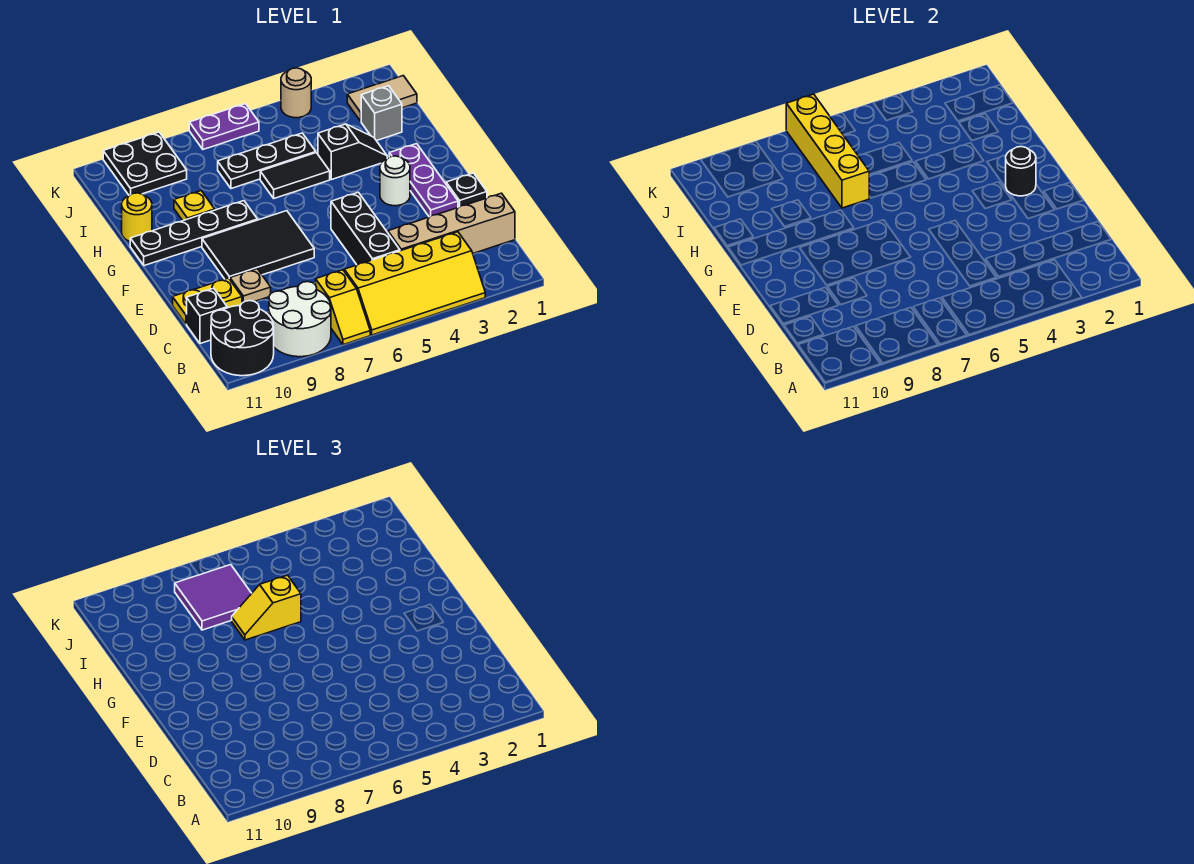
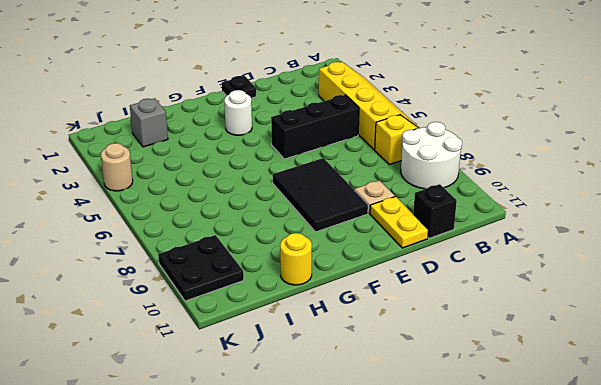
none -> black 2x2 round brick [211,301,274,376]
none -> tan 1x4 brick [388,193,515,253]
none -> purple 1x3 plate [389,144,458,217]

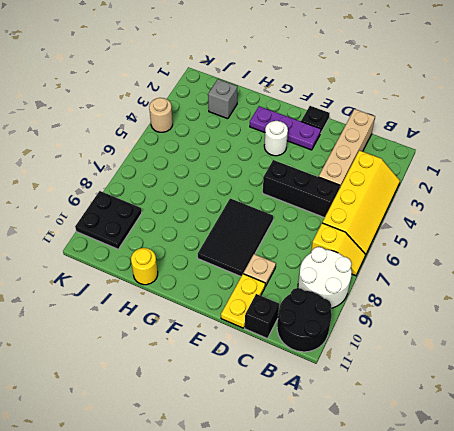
none -> black 1x4 plate [130,201,258,266]
none -> black 1x2 slope [318,124,387,180]
none -> black 1x2 tile [260,153,330,198]

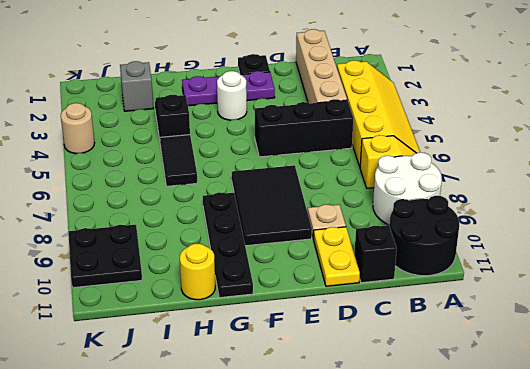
none -> yellow 1x1 plate [174,191,215,221]
none -> black 1x3 plate [218,133,316,189]
none -> tan 1x2 tile [347,76,417,121]

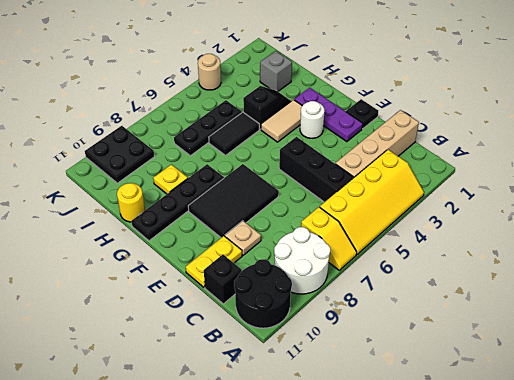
tan 1x2 tile [261,100,302,142] -> tan 1x2 tile moved to [347,76,417,121]
none -> purple 1x2 plate [189,104,259,149]
none -> black 1x1 round brick [1006,147,1036,196]
none -> yellow 1x4 brick [786,94,869,208]

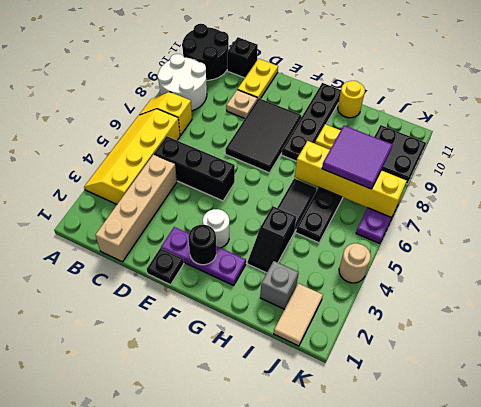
none -> yellow 1x2 slope [231,575,301,640]

